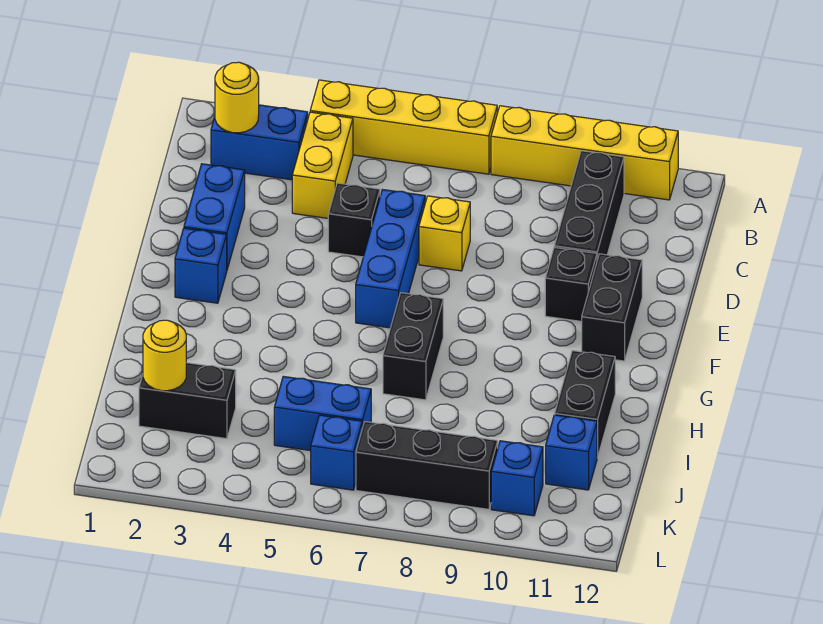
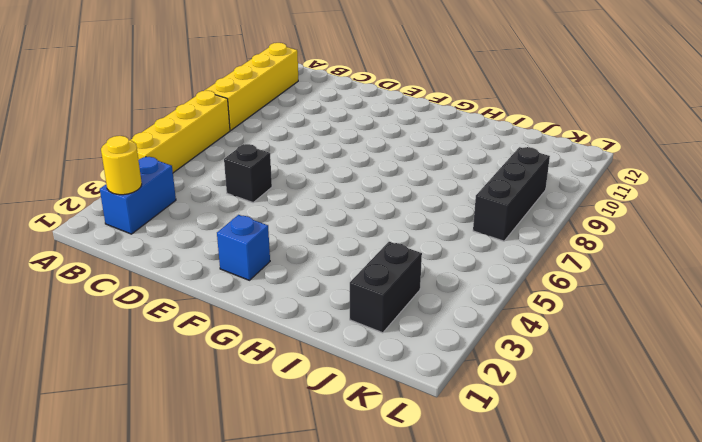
none -> yellow 1x2 brick [292,112,353,218]
none -> black 1x3 brick [554,151,624,259]
none -> blue 1x2 brick [184,164,245,269]

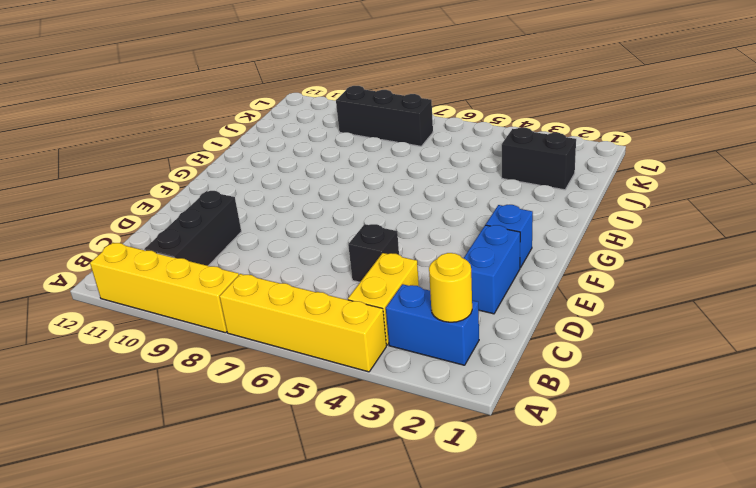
none -> blue 1x3 brick [356,190,425,328]
none -> yellow 1x1 brick [419,196,470,271]
none -> black 1x1 brick [545,247,597,322]

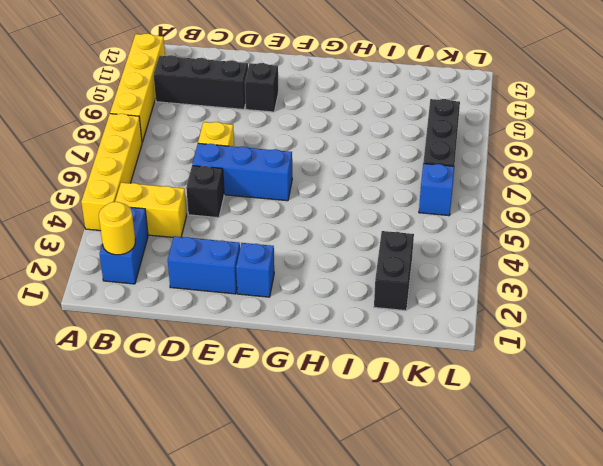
none -> black 1x2 brick [582,254,642,361]
none -> black 1x2 brick [383,293,443,400]
none -> black 1x2 brick [555,351,615,458]

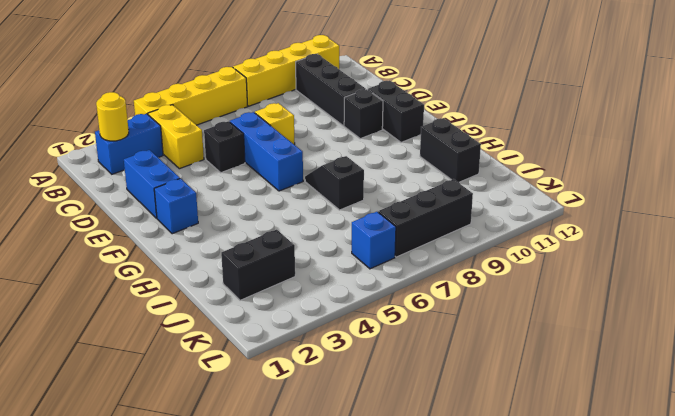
black 1x2 slope [305,156,364,210] -> black 1x2 brick [383,293,443,400]
none -> blue 1x2 brick [274,376,371,451]
none -> blue 1x1 brick [546,415,597,490]
none -> blue 1x1 brick [491,441,543,516]

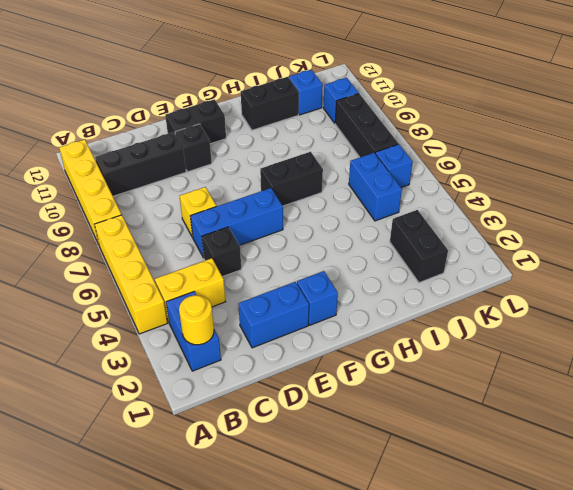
none -> yellow 1x1 round brick [143,320,186,391]

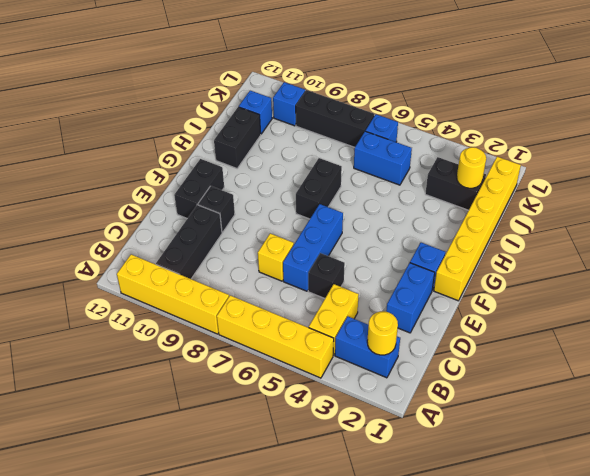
yellow 1x6 brick [434,157,521,301] -> none

